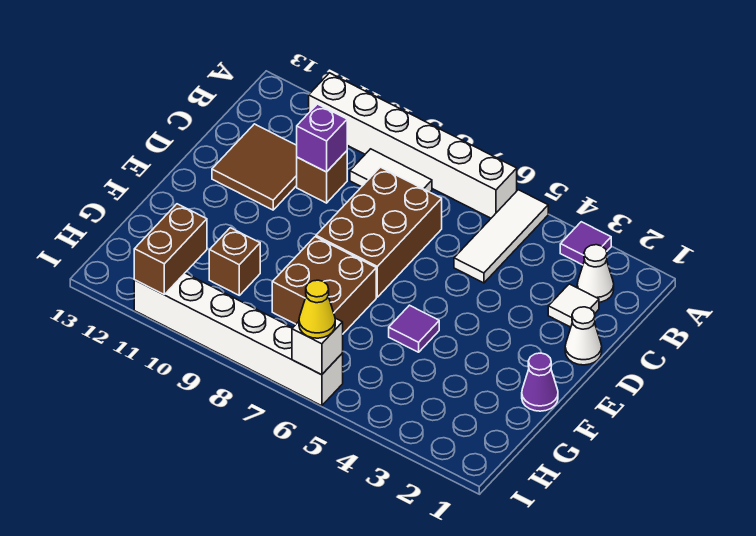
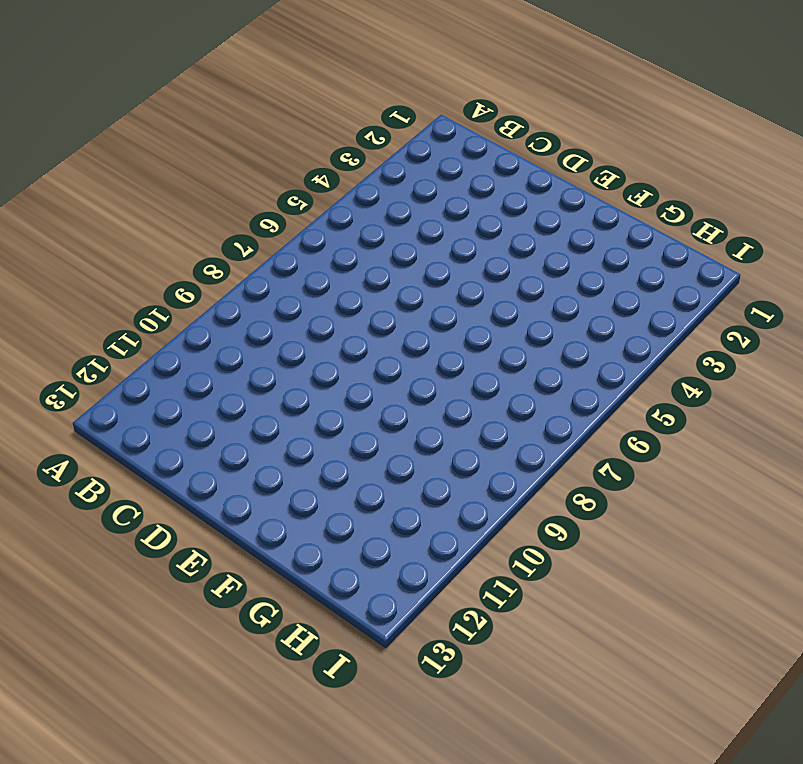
none -> purple 1x1 tile [560,222,611,265]
none -> white 1x3 tile [454,190,548,283]
none -> white 1x6 brick [309,73,517,218]

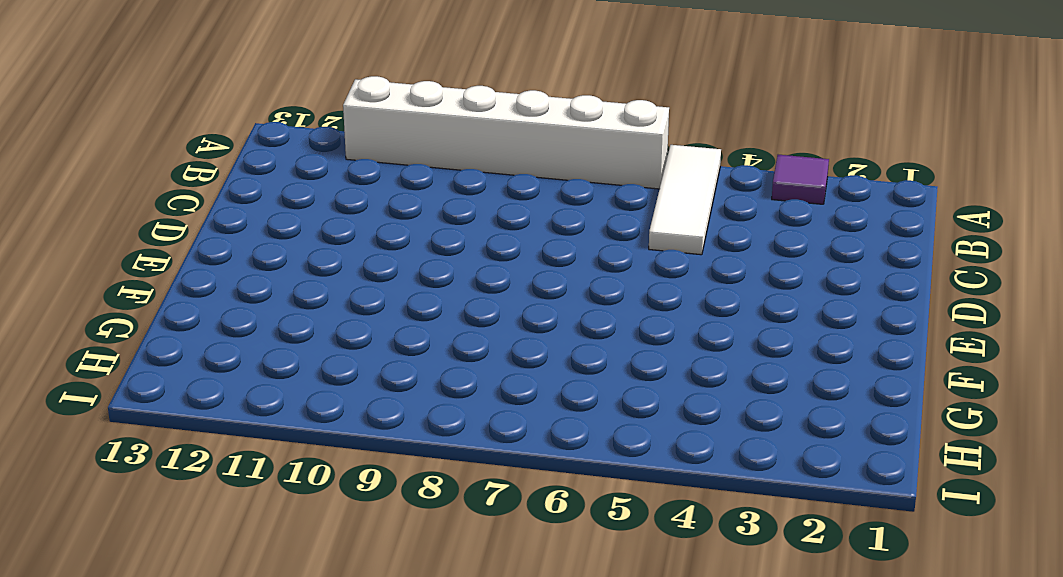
none -> white 1x1 cone [577,245,614,302]
none -> white 1x2 tile [350,149,432,192]
none -> white 1x1 tile [548,284,599,327]

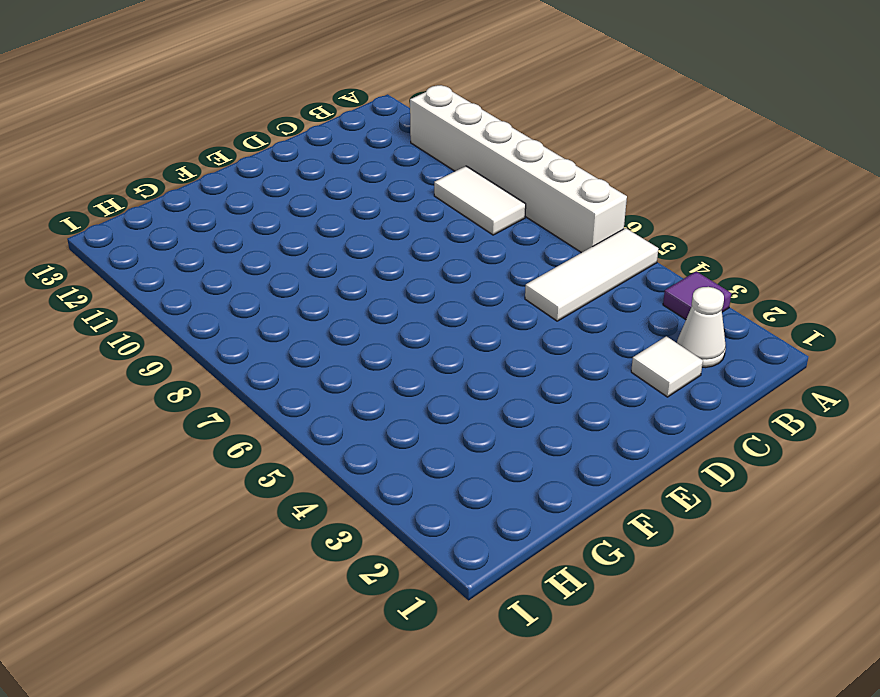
none -> brown 2x3 brick [316,167,442,297]
none -> brown 1x1 brick [297,151,347,203]
none -> brown 2x2 tile [212,124,297,210]

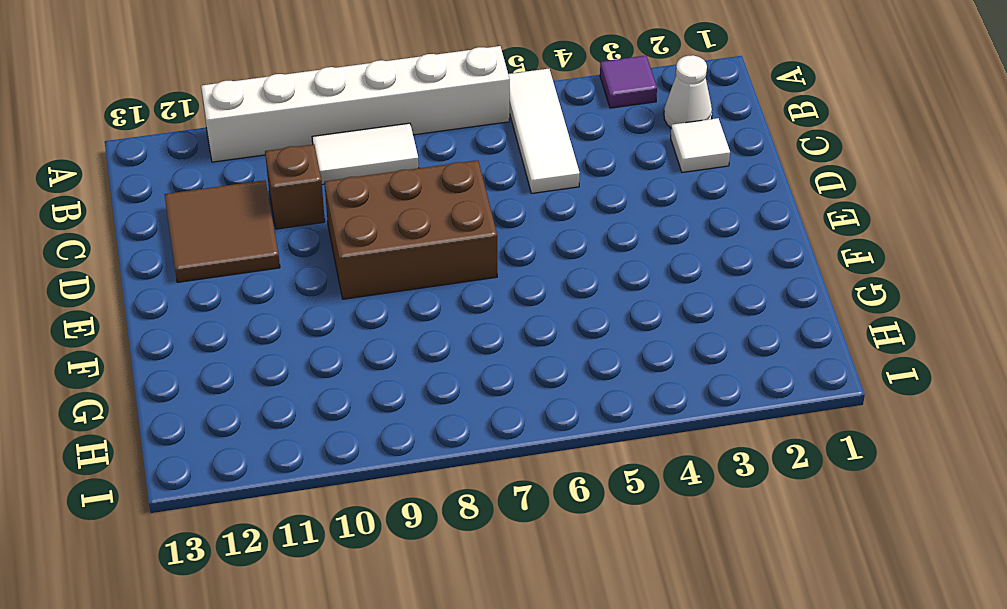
brown 2x3 brick [324,160,497,299] -> brown 2x3 brick turned to [316,167,442,297]
none -> white 1x1 cone [565,307,602,365]
none -> purple 1x1 cone [522,353,558,411]
none -> purple 1x1 tile [389,305,439,352]

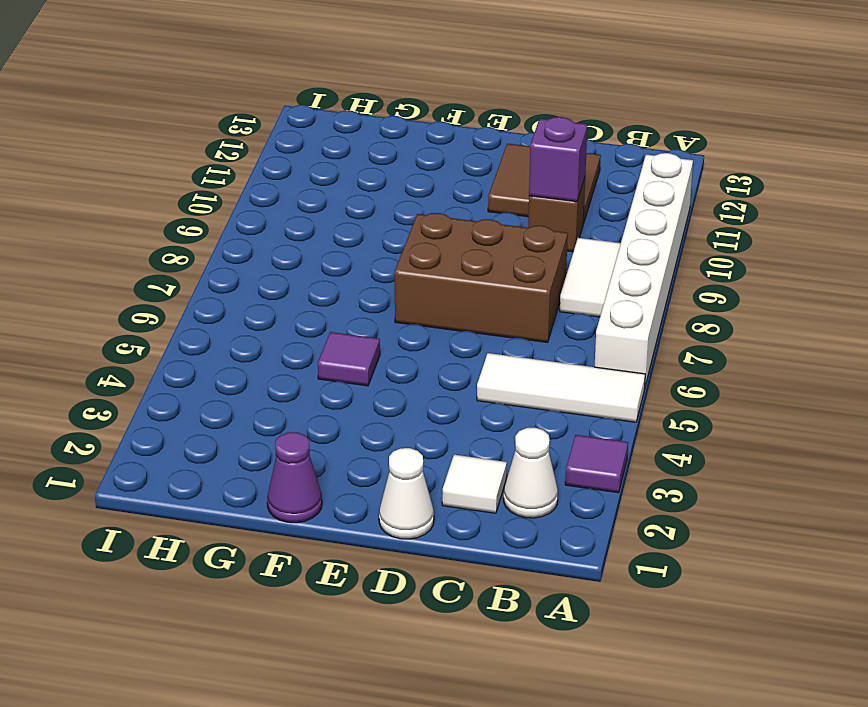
none -> brown 2x2 brick [272,237,376,333]
none -> brown 1x1 brick [209,228,260,295]
none -> white 1x6 brick [134,273,343,406]

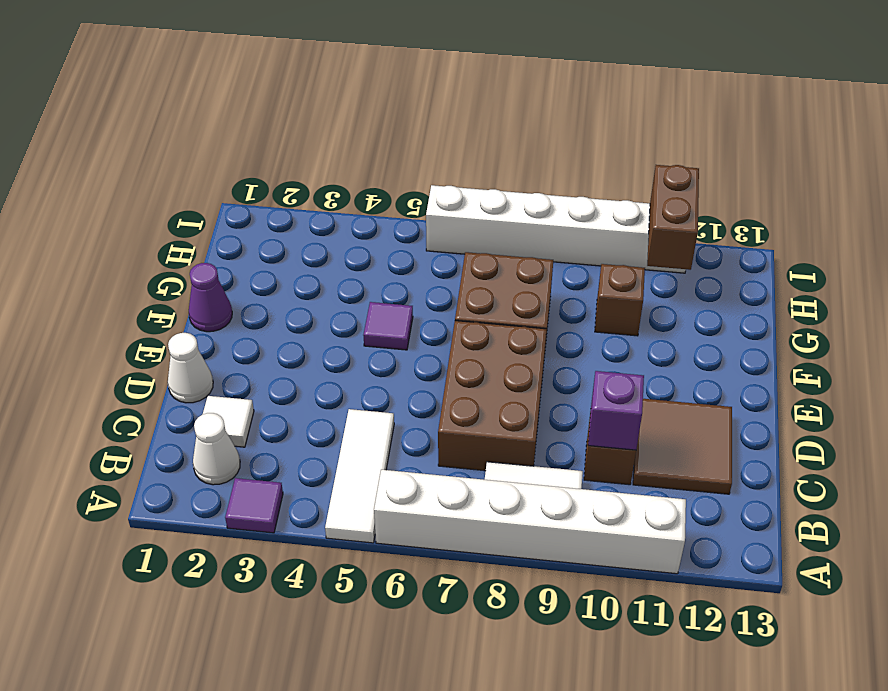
none -> white 1x1 brick [292,318,343,375]
none -> yellow 1x1 cone [299,280,335,338]

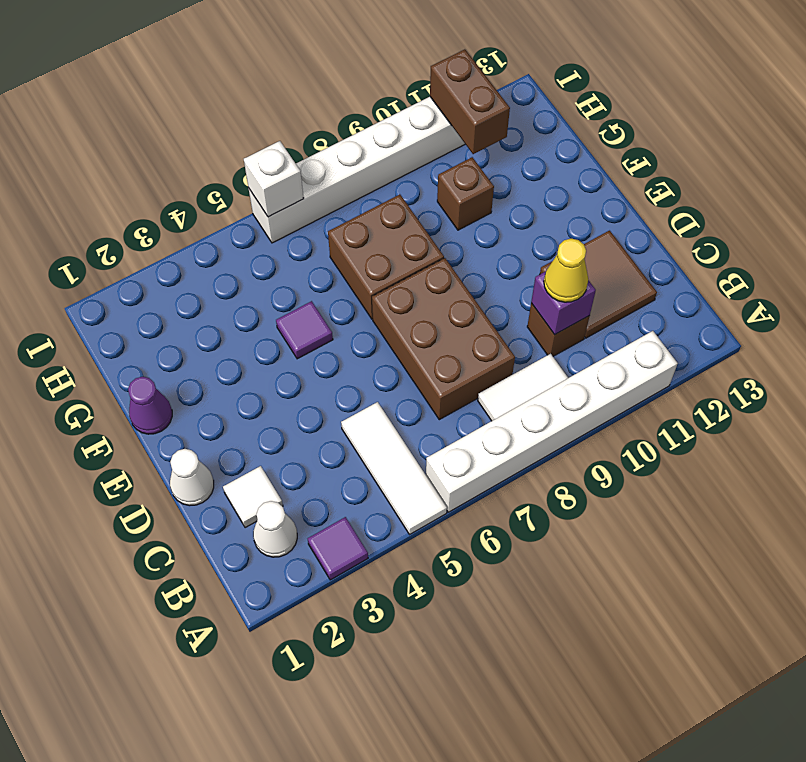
yellow 1x1 cone [544,239,588,302] -> yellow 1x1 cone moved to [299,280,335,338]

